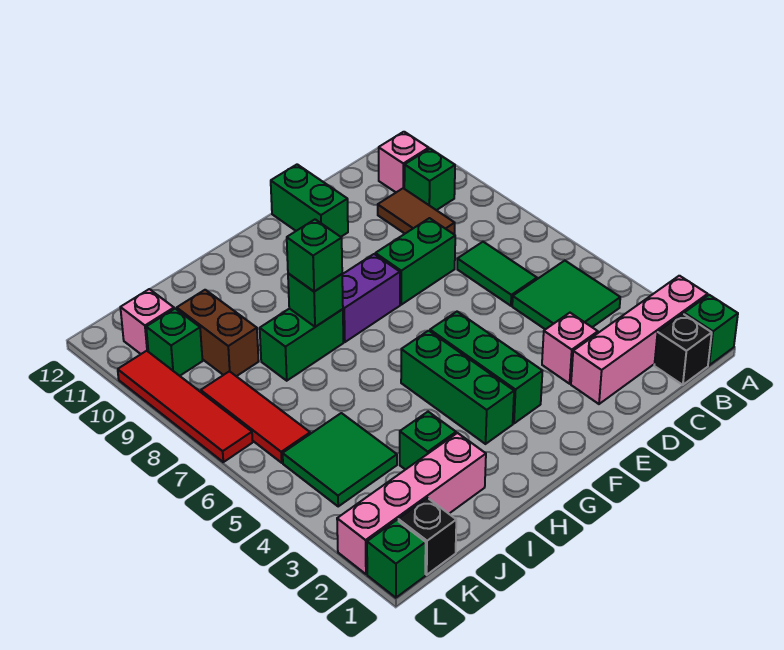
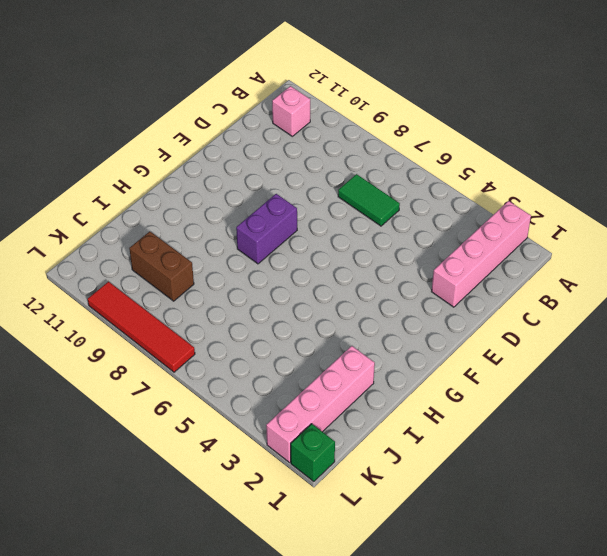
none -> green 1x1 brick [684,295,738,365]
none -> black 1x1 brick [654,314,712,385]
none -> green 2x2 tile [512,261,620,329]

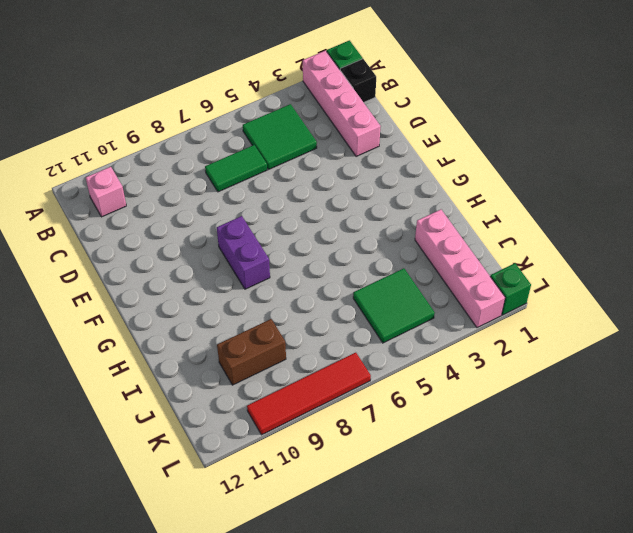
none -> green 1x1 brick [404,149,455,210]
none -> brown 1x2 tile [378,188,455,234]
none -> pink 1x1 brick [542,313,598,384]

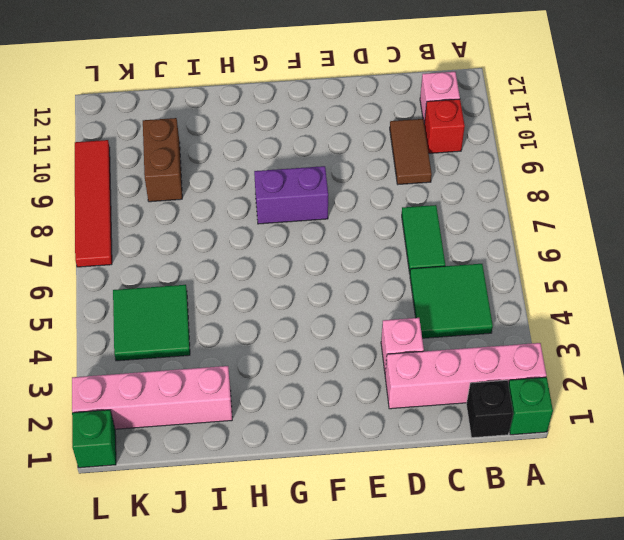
red 1x1 brick [424,99,465,153] -> green 1x1 brick [404,149,455,210]
none -> green 1x2 brick [375,218,455,305]
none -> green 1x2 brick [271,164,348,237]
none -> green 1x3 brick [430,312,542,423]

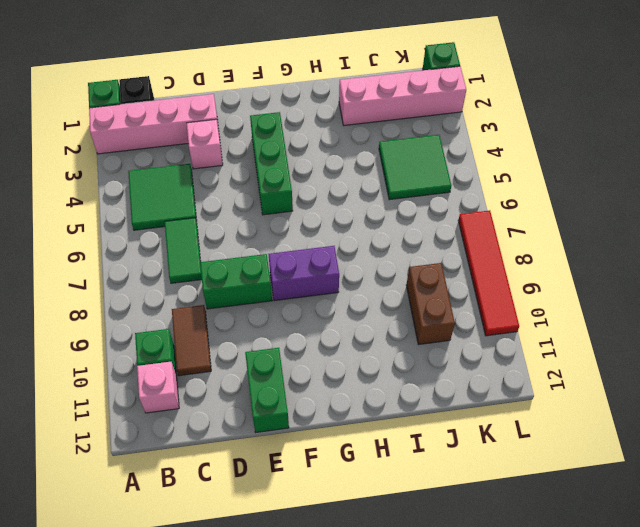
none -> green 1x3 brick [401,331,514,444]
none -> green 1x2 brick [260,308,343,381]
none -> green 1x1 brick [400,412,456,470]

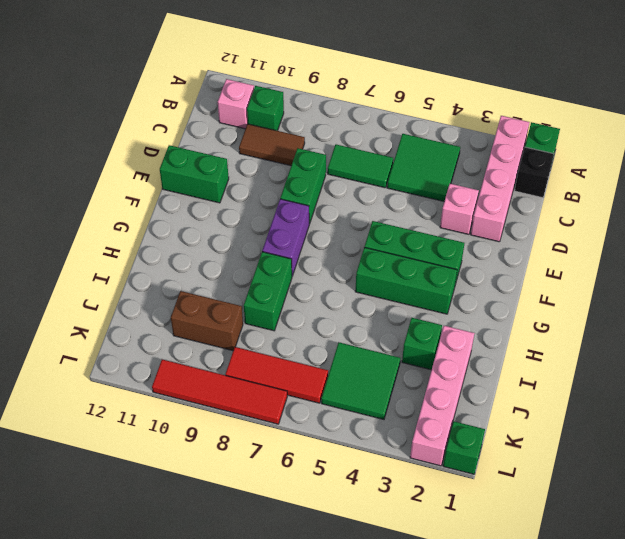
none -> black 1x1 brick [398,498,456,575]
none -> green 1x1 brick [146,309,202,376]
none -> pink 1x1 brick [120,289,174,354]

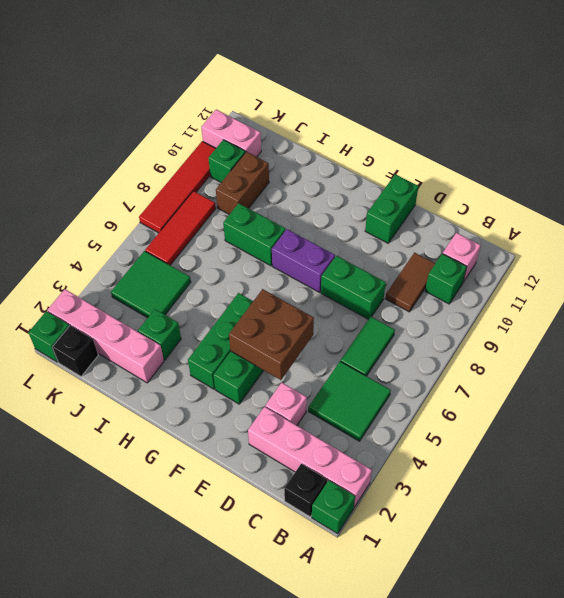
brown 2x2 brick [229,289,314,380] -> none
pink 1x2 brick [201,110,261,157] -> pink 1x1 brick [120,289,174,354]
none -> green 1x1 brick [288,273,343,327]
none -> green 1x1 brick [287,219,342,292]

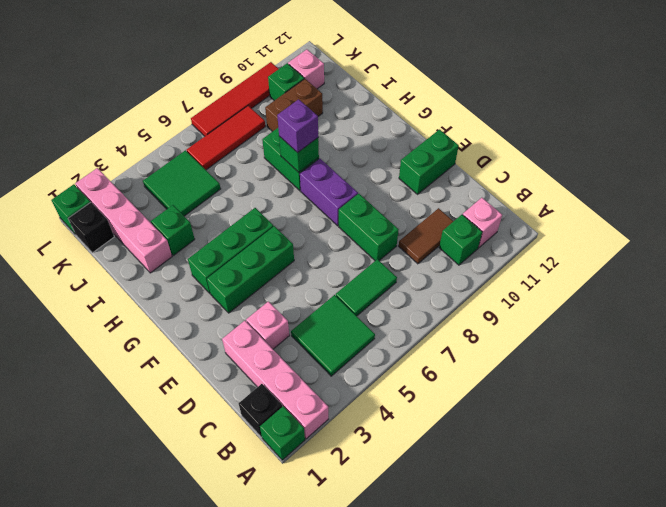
purple 1x1 brick [277,99,318,153] -> green 1x1 brick [287,219,342,292]

